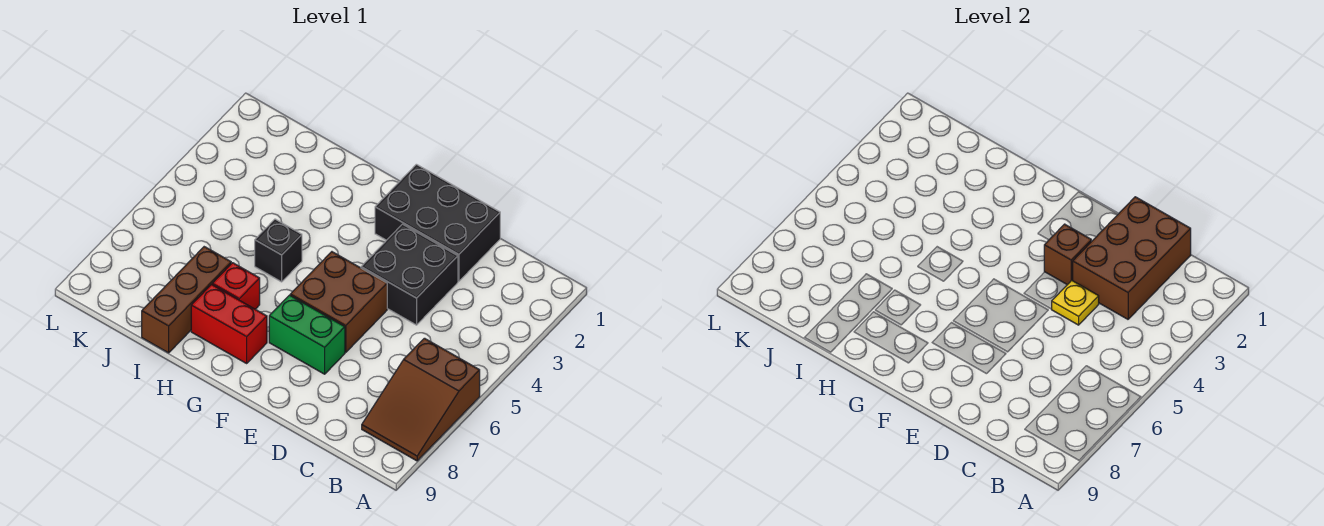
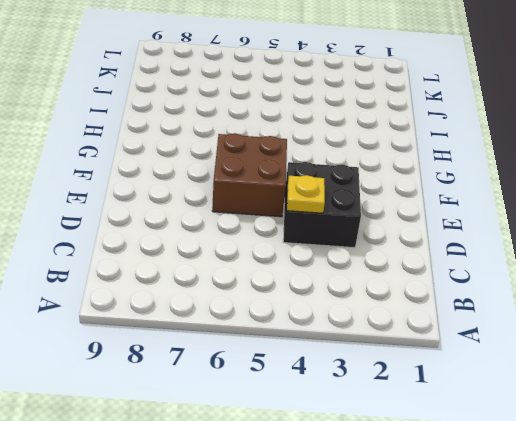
none -> brown 2x3 slope [362,338,480,461]
none -> black 2x3 brick [375,164,500,281]
none -> green 1x2 brick [269,295,345,374]

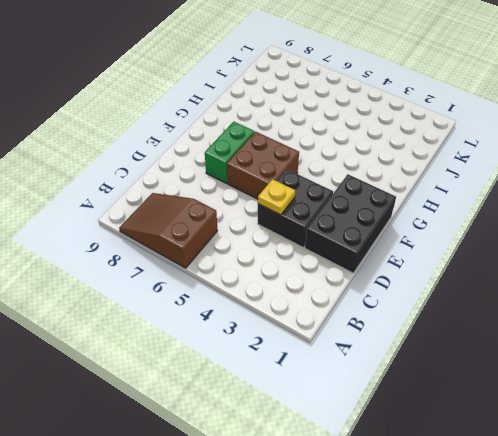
none -> red 1x2 brick [191,285,267,363]
none -> black 1x1 brick [255,219,302,282]
none -> red 1x1 brick [212,263,260,309]

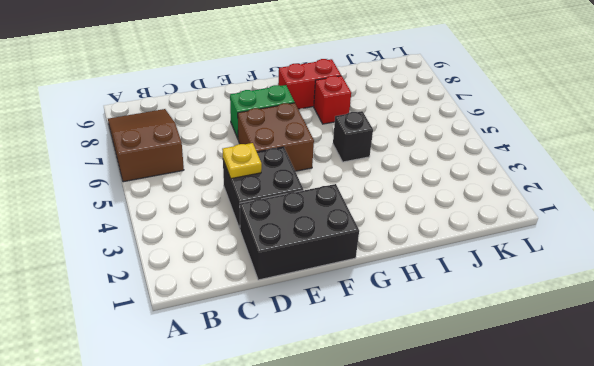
none -> brown 1x3 brick [142,247,231,353]
none -> brown 2x3 brick [1073,197,1191,319]
none -> brown 1x1 brick [1044,224,1091,285]

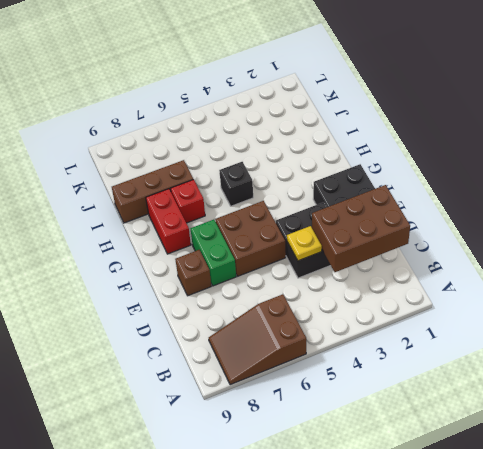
brown 1x1 brick [175,250,211,296] -> brown 1x1 brick moved to [1044,224,1091,285]

